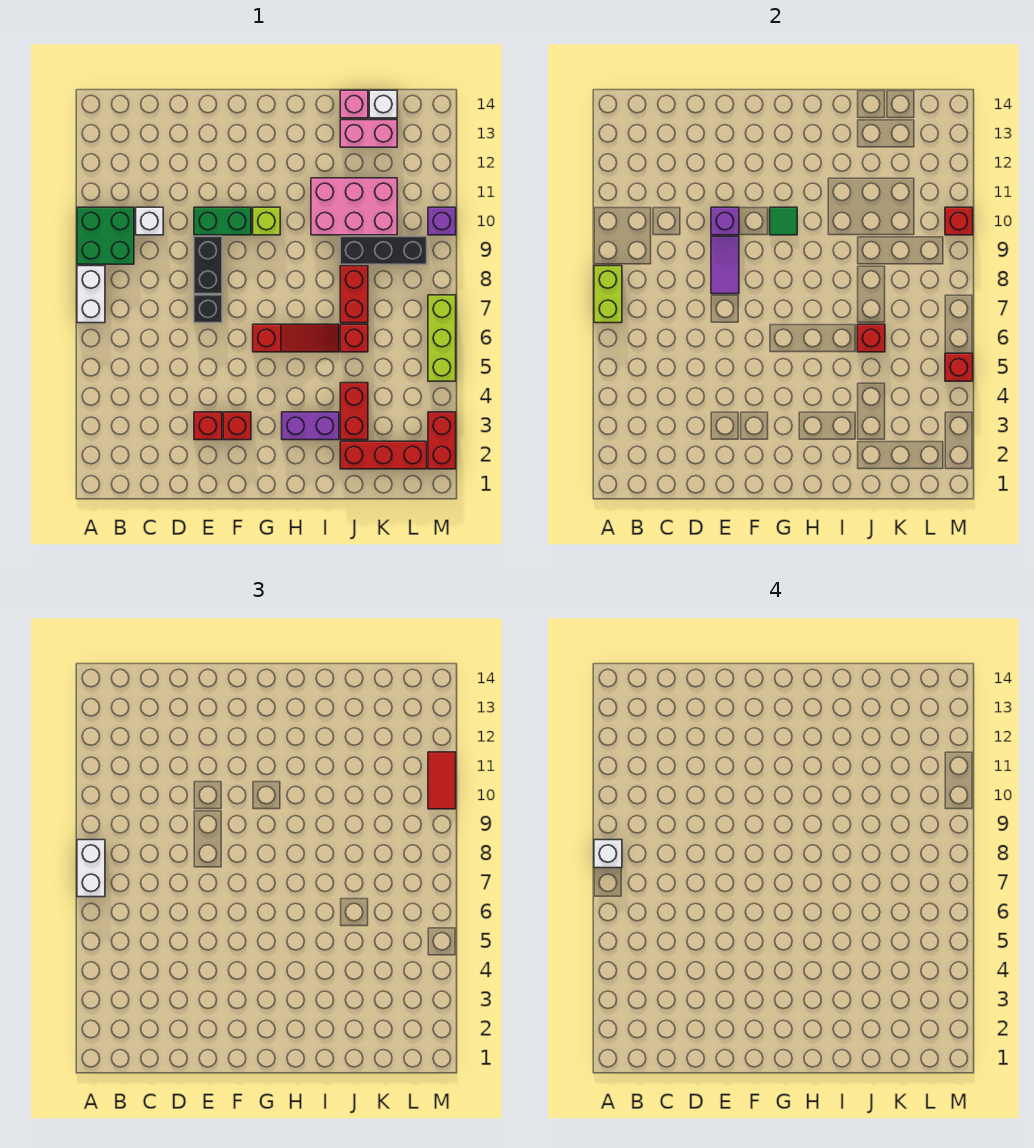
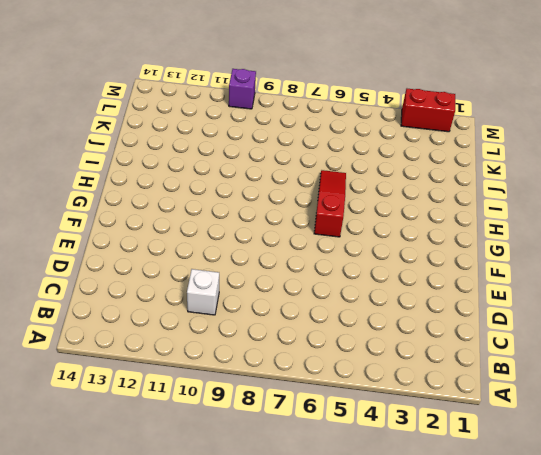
none -> white 1x2 brick [77,266,105,323]
none -> green 2x2 brick [77,207,134,264]
none -> red 1x1 brick [194,412,222,440]
none -> black 1x1 brick [194,295,222,323]

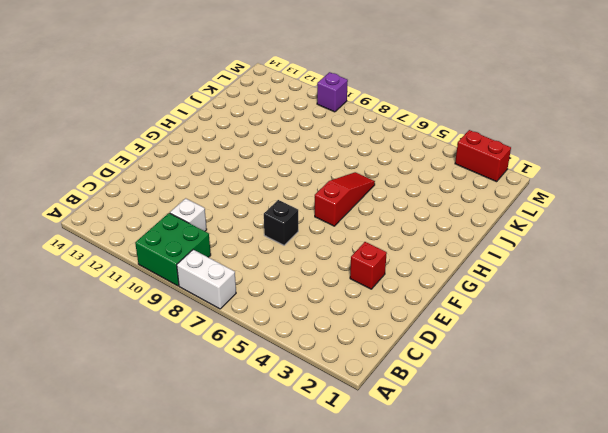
none -> black 1x2 brick [194,236,222,294]
none -> green 1x2 brick [194,207,251,235]
none -> red 1x1 brick [223,412,251,440]
none -> lime 1x1 brick [253,207,280,235]

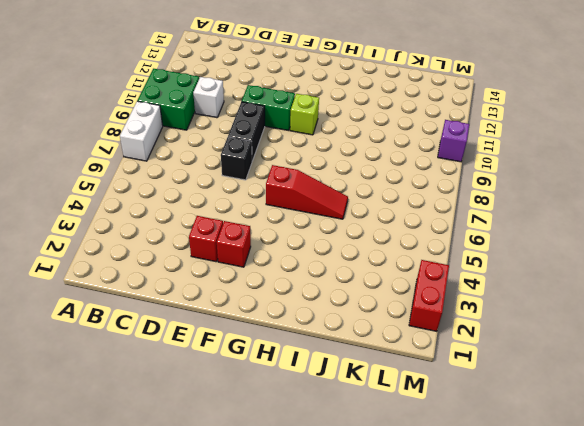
none -> purple 1x2 brick [282,412,339,440]
none -> pink 2x3 brick [311,178,397,235]
none -> red 1x3 brick [340,441,427,469]
none -> red 1x2 brick [340,383,368,440]

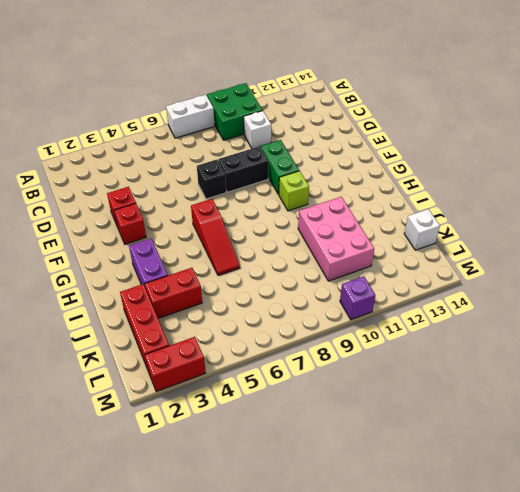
none -> red 1x1 brick [340,324,368,352]
none -> red 1x2 brick [340,266,368,323]
none -> black 1x3 brick [340,236,427,264]
none -> pink 1x2 brick [340,120,397,147]

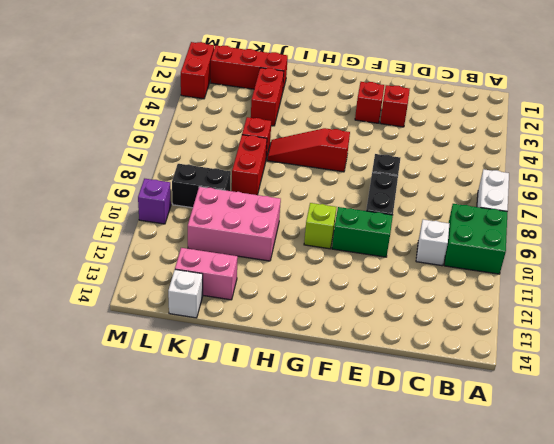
black 1x2 brick [172,164,231,208] -> black 1x3 brick [340,236,427,264]
none -> purple 1x2 brick [282,412,339,440]
none -> pink 1x1 brick [340,90,368,118]
none -> lime 1x3 brick [428,295,456,381]
none -> lime 1x2 brick [594,266,622,323]

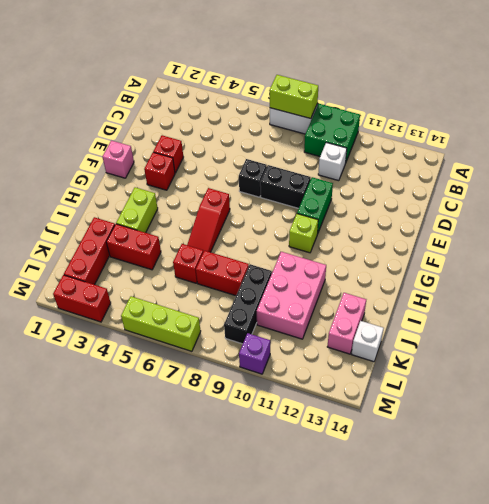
pink 1x1 brick [103,141,134,178] -> pink 1x1 brick moved to [340,90,368,118]
lime 1x2 brick [116,187,158,233] -> purple 1x2 brick [282,412,339,440]
none -> purple 1x2 tile [711,236,739,294]
none -> purple 1x1 brick [711,207,739,235]
none -> green 1x1 tile [770,207,797,235]
none -> red 1x1 brick [857,324,885,352]

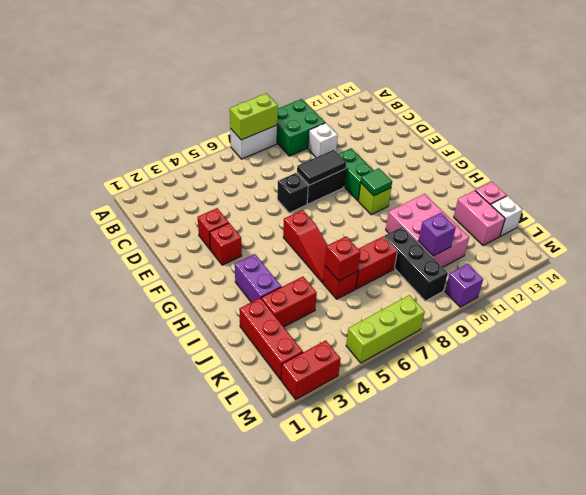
black 1x2 tile [297,150,346,185] -> purple 1x2 tile [711,236,739,294]
purple 1x1 brick [418,213,456,256] -> purple 1x1 brick moved to [711,207,739,235]
none -> red 1x1 brick [945,353,973,381]
none -> red 1x1 brick [945,207,973,235]
none -> white 1x2 brick [77,840,105,897]
none -> red 1x2 tile [428,752,456,809]

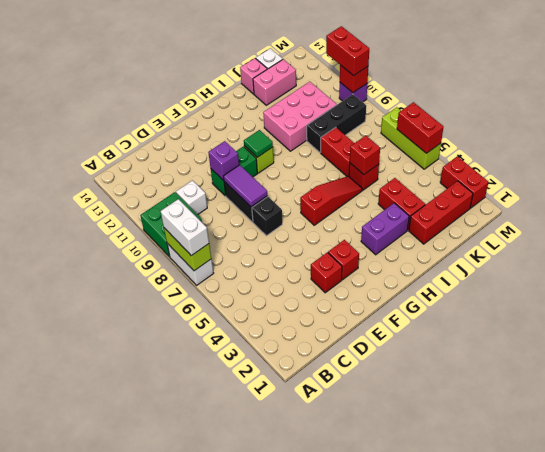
red 1x2 brick [397,102,443,153] -> red 1x1 brick [945,353,973,381]
red 1x2 brick [326,26,369,76] -> red 1x2 tile [428,752,456,809]
none -> white 1x1 brick [594,840,622,868]

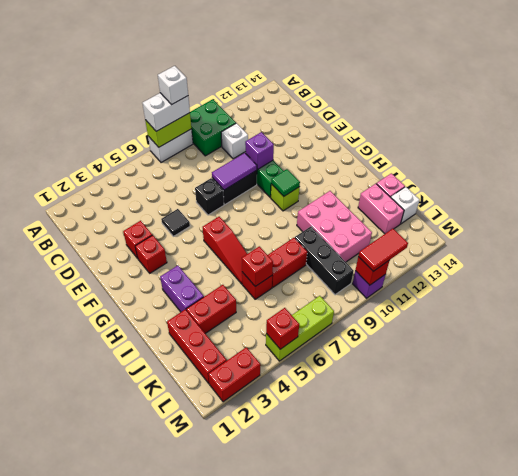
black 1x1 tile [161,209,190,236] -> none

